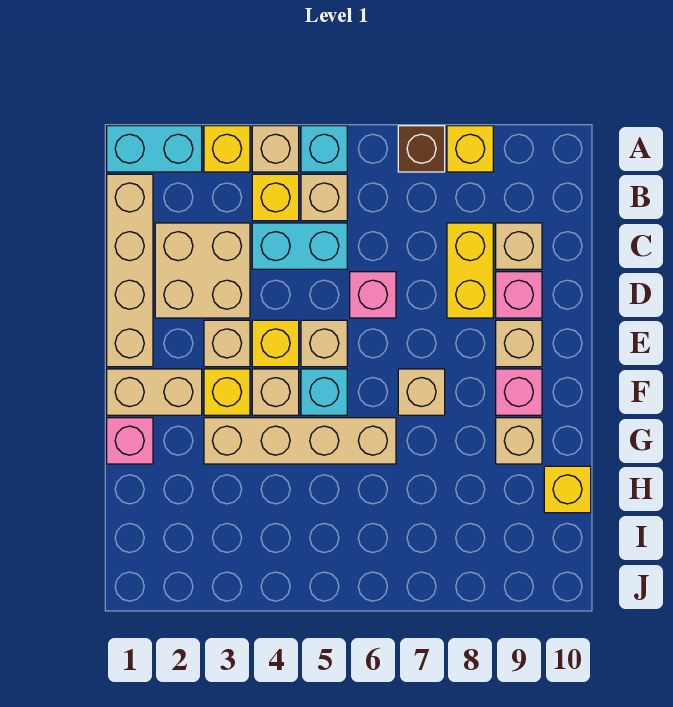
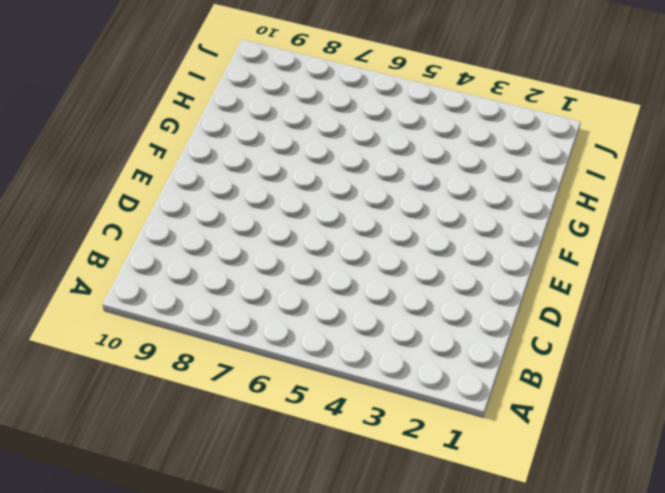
none -> cyan 1x2 brick [107,126,202,172]
none -> yellow 1x1 brick [204,126,250,172]
none -> tan 1x1 brick [252,126,299,172]

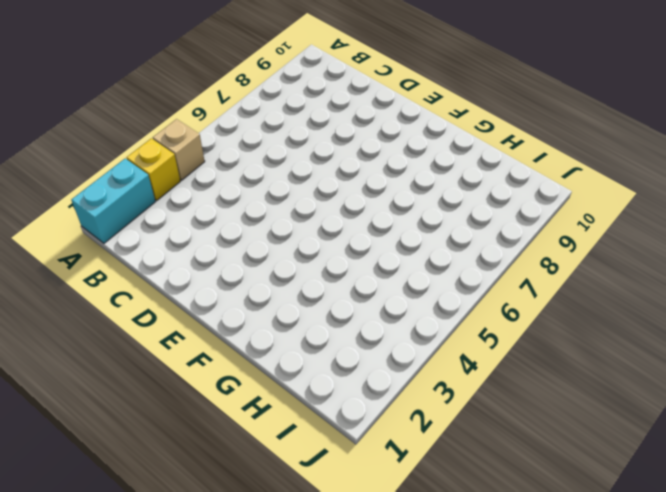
none -> cyan 1x1 brick [301,126,347,172]
none -> brown 1x1 brick [398,126,445,172]
none -> yellow 1x1 brick [447,126,493,172]

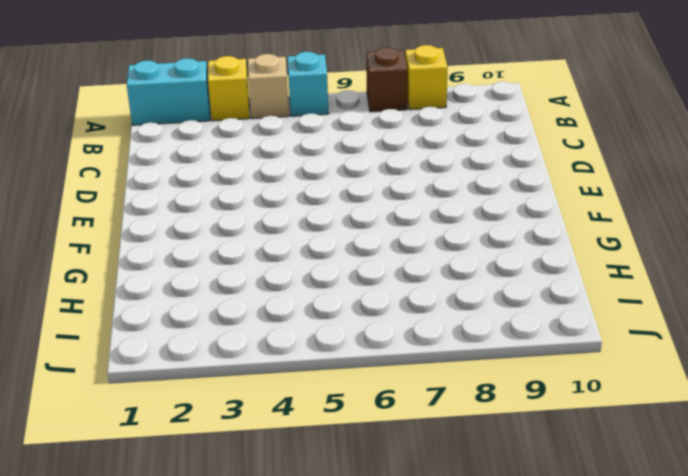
none -> tan 1x4 brick [107,174,153,367]
none -> yellow 1x1 brick [252,174,299,221]
none -> tan 1x1 brick [301,174,347,221]

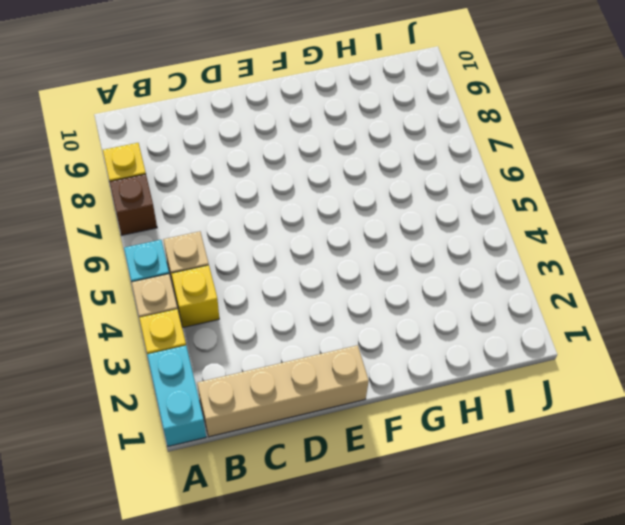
none -> tan 2x2 brick [155,223,250,318]
none -> cyan 1x2 brick [252,223,347,269]
none -> yellow 1x2 brick [447,223,493,318]

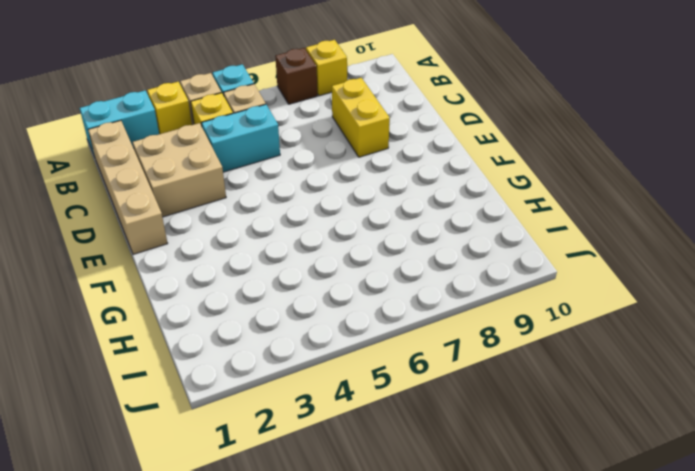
none -> tan 1x1 brick [496,223,542,269]
none -> pink 1x1 brick [350,272,396,318]
none -> pink 1x1 brick [496,272,542,318]

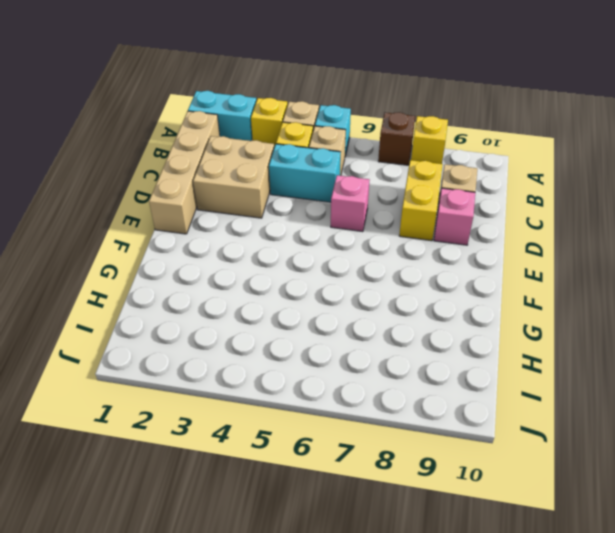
none -> tan 1x1 brick [204,320,250,367]
none -> yellow 1x1 brick [252,320,299,367]
none -> tan 1x1 brick [301,320,347,367]

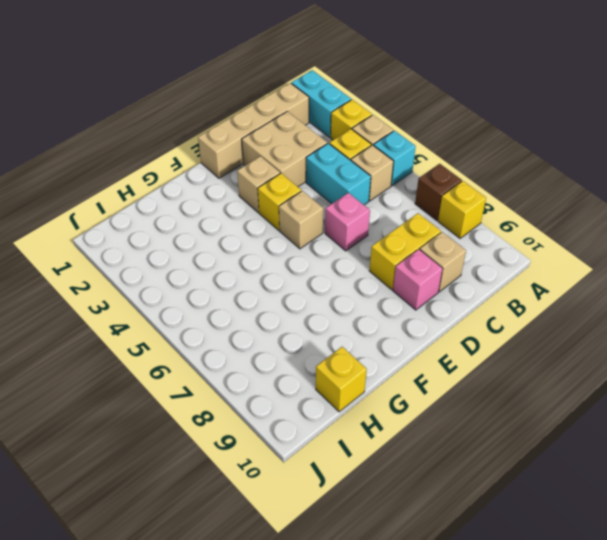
none -> tan 1x1 brick [496,320,542,367]
none -> tan 1x2 brick [107,369,202,415]
none -> yellow 1x1 brick [204,369,250,415]

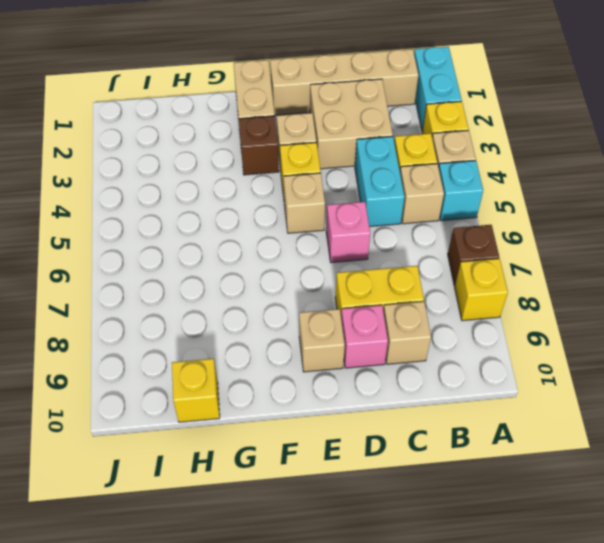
brown 1x1 brick [239,116,279,175] -> yellow 1x1 brick [204,369,250,415]
none -> tan 1x1 brick [252,369,299,415]
none -> cyan 1x1 brick [301,369,347,415]
none -> tan 1x1 brick [398,369,445,415]

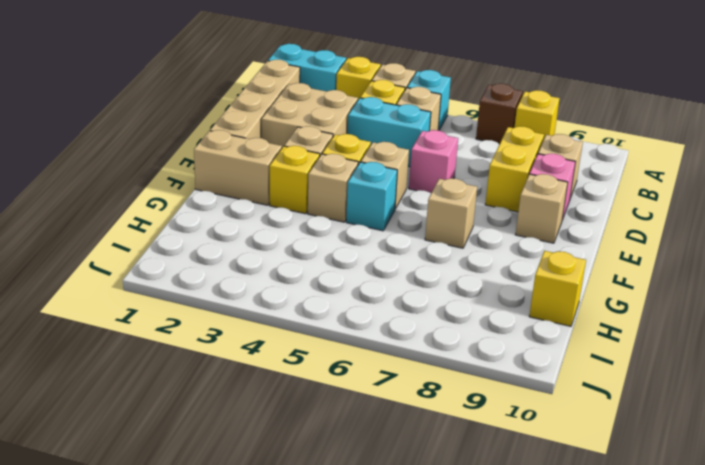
none -> pink 1x1 brick [496,369,542,415]
none -> pink 1x1 brick [107,418,153,464]
none -> tan 1x4 brick [204,418,396,464]

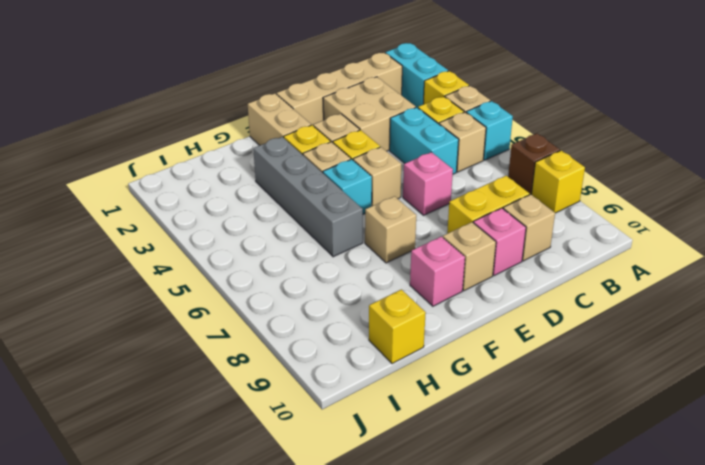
grey 1x4 brick [253,137,363,257] -> tan 1x4 brick [204,418,396,464]
none -> pink 1x1 brick [107,418,153,464]
none -> tan 1x1 brick [496,418,542,464]

